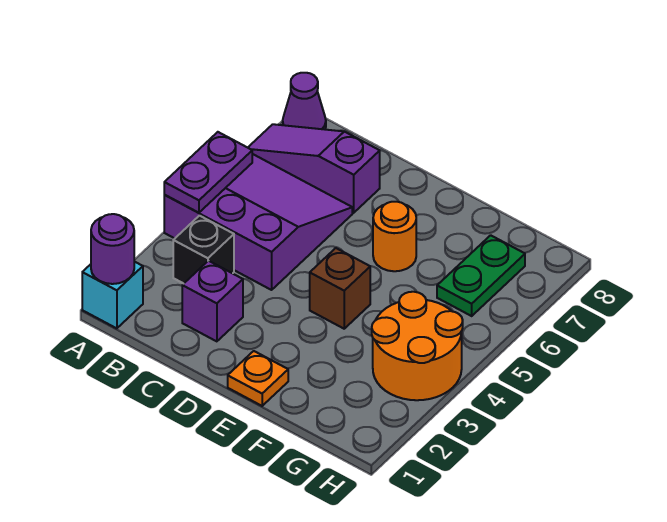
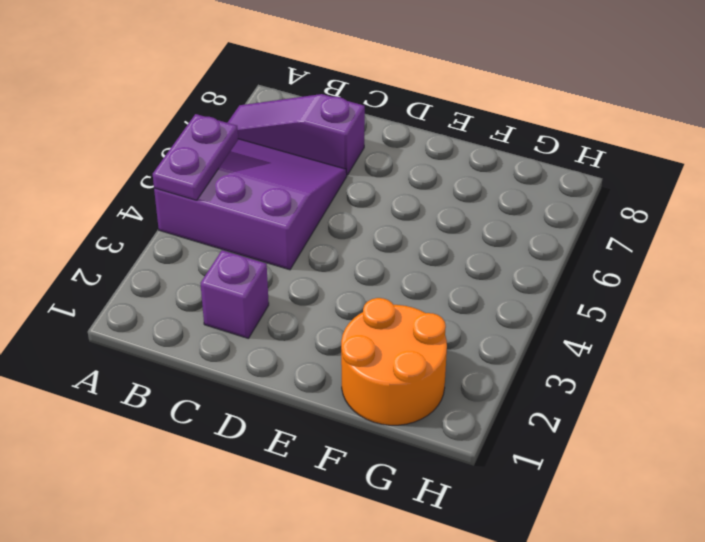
orange 2x2 round brick [341,298,447,425] -> orange 2x2 round brick moved to [372,292,463,400]
none -> cyan 1x1 brick [82,262,143,328]
none -> purple 1x1 cone [283,73,326,129]
none -> black 1x1 brick [173,216,234,284]

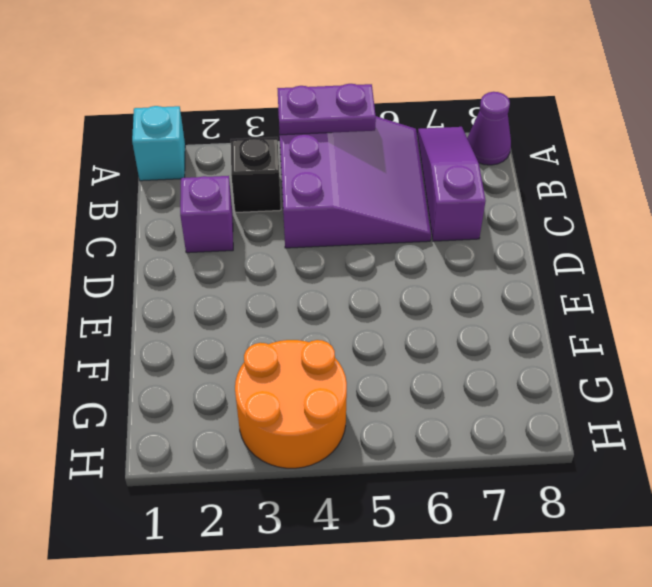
none -> orange 1x1 plate [228,351,288,406]
none -> brown 1x1 brick [310,248,370,329]
none -> orange 1x1 round brick [373,202,416,271]

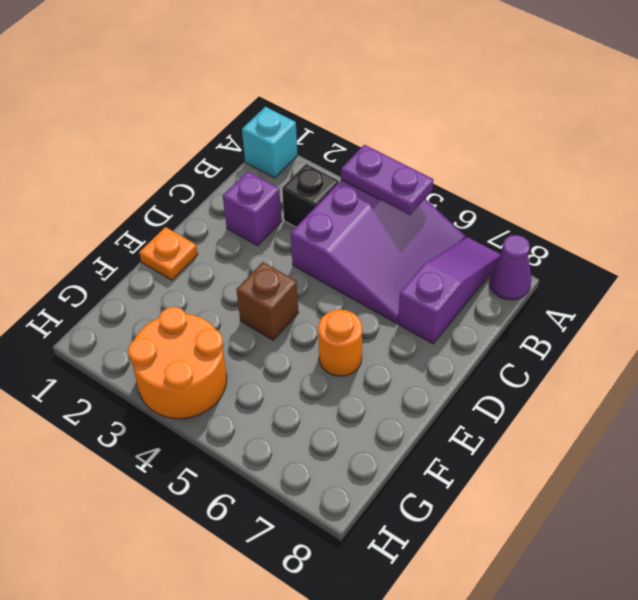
none -> green 1x2 plate [437,235,525,316]
none -> purple 1x1 round brick [91,214,134,284]

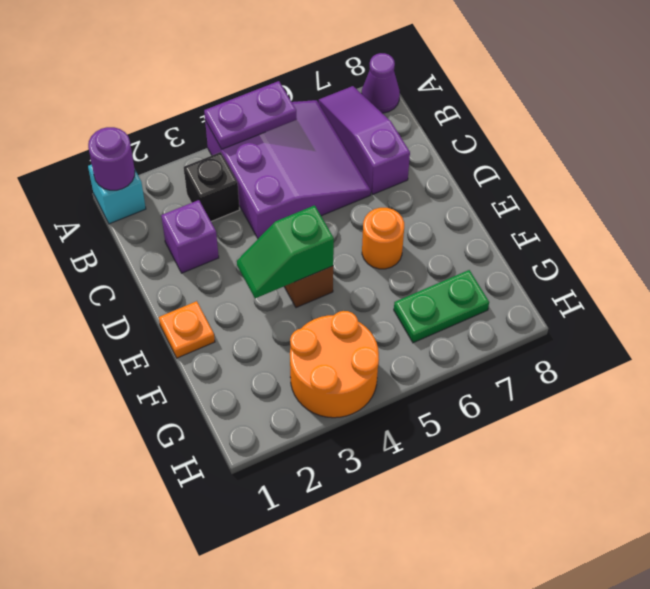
green 1x2 slope [237,205,334,298] -> none

